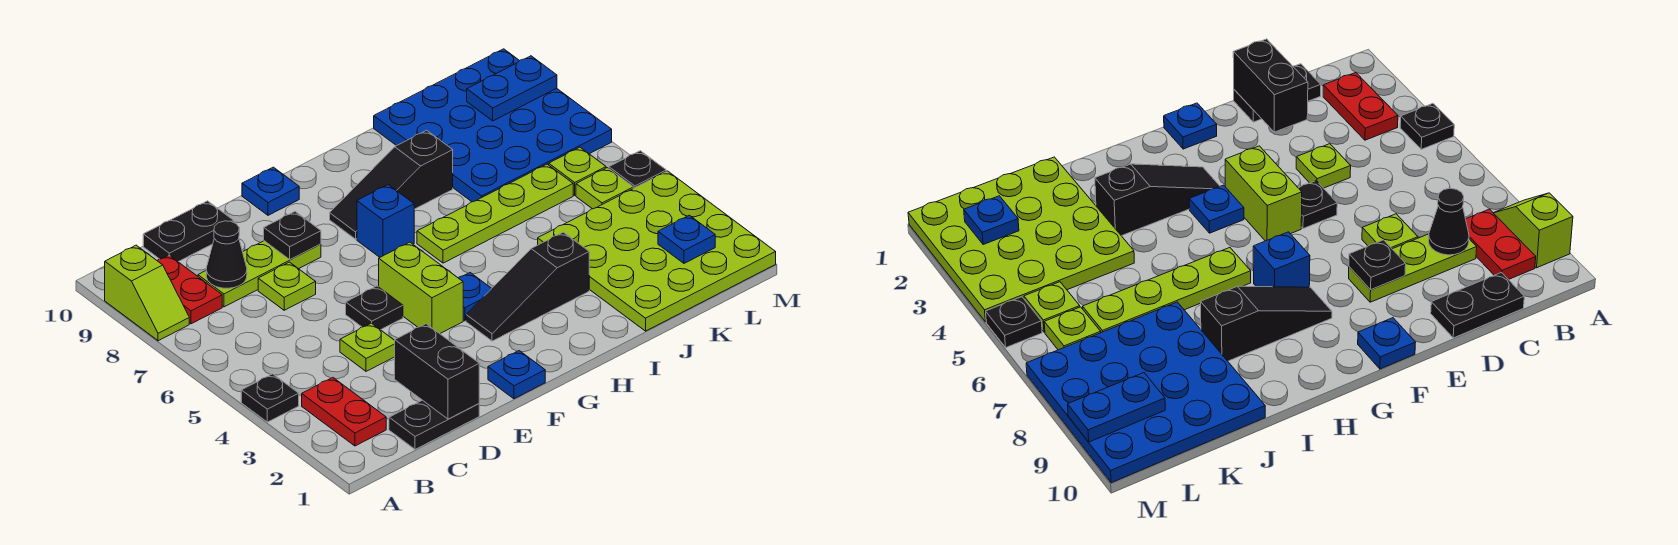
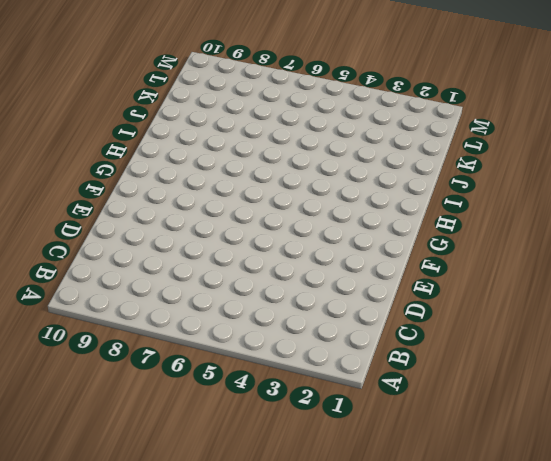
none -> black 1x1 plate [241,374,299,422]
none -> lime 1x2 slope [105,245,189,341]
none -> red 1x2 plate [302,378,386,446]

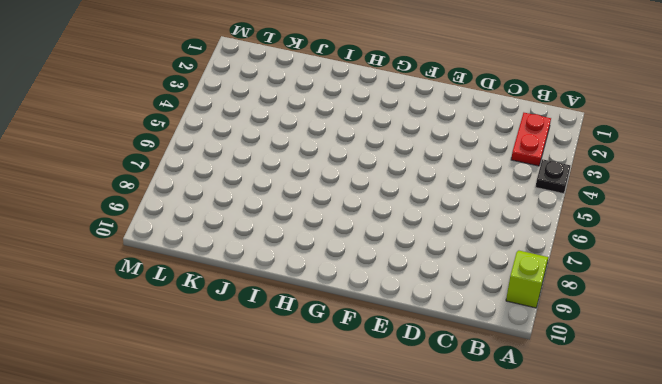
none -> red 1x2 plate [157,255,222,324]
none -> black 1x2 plate [389,400,479,449]
none -> lime 1x3 plate [198,241,321,307]

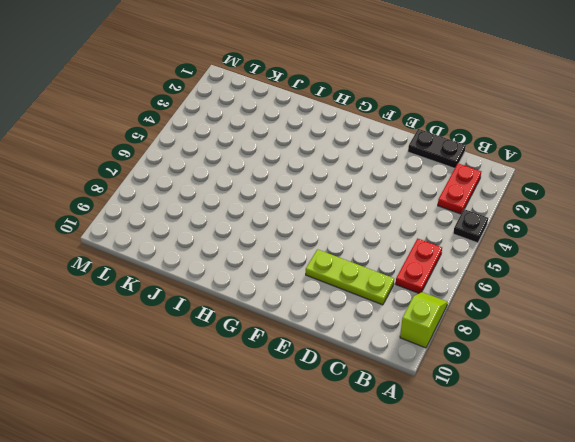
red 1x2 plate [396,238,442,293] -> red 1x2 plate moved to [157,255,222,324]
none -> black 1x2 plate [143,201,234,262]
none -> lime 1x1 plate [340,323,395,371]
none -> lime 1x1 plate [258,262,316,310]

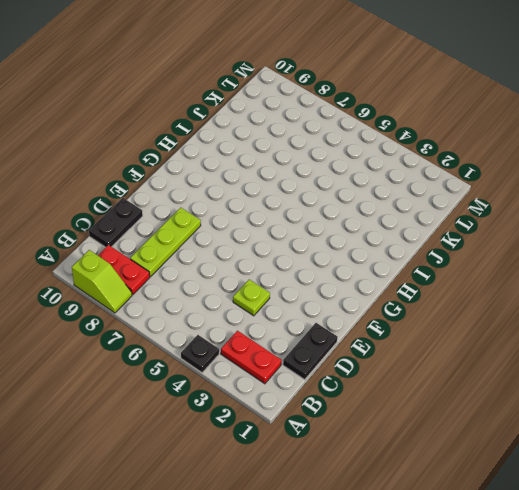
none -> lime 1x1 plate [258,262,316,310]
none -> black 1x1 plate [346,286,403,330]
none -> blue 1x1 plate [488,351,545,399]

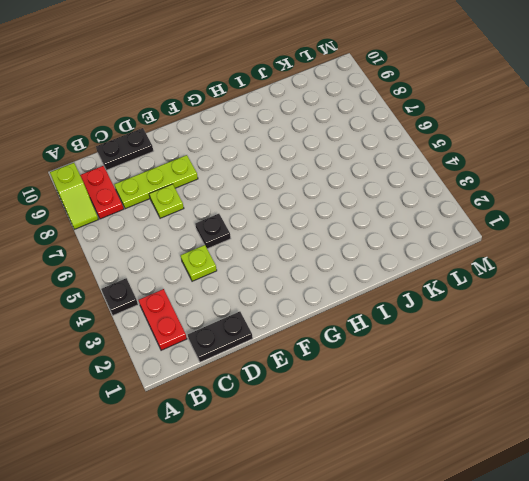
none -> blue 1x1 plate [488,351,545,399]
none -> lime 1x2 brick [379,242,463,334]
none -> blue 1x1 plate [242,167,299,215]

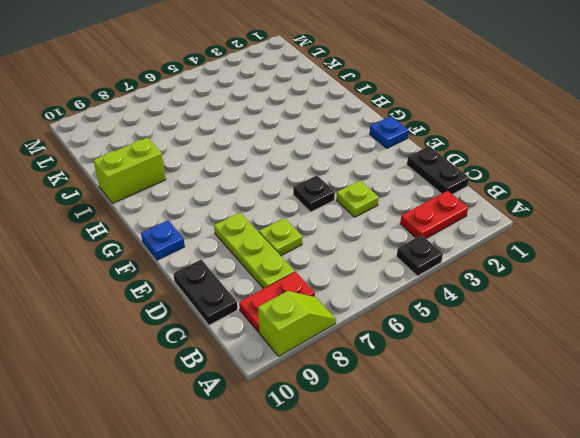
lime 1x2 brick [94,138,166,203] -> lime 1x2 brick moved to [379,242,463,334]
none -> black 1x3 slope [466,232,589,341]
none -> blue 1x1 plate [459,273,492,321]
none -> blue 1x1 brick [357,185,414,257]

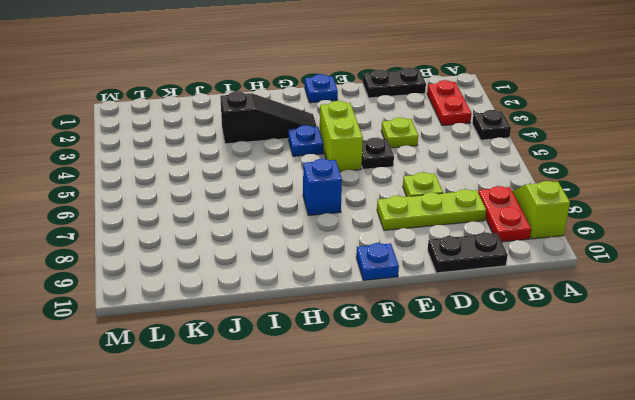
none -> black 1x3 slope [330,130,453,239]
none -> lime 1x4 plate [417,164,573,263]
none -> lime 4x4 plate [538,171,776,331]

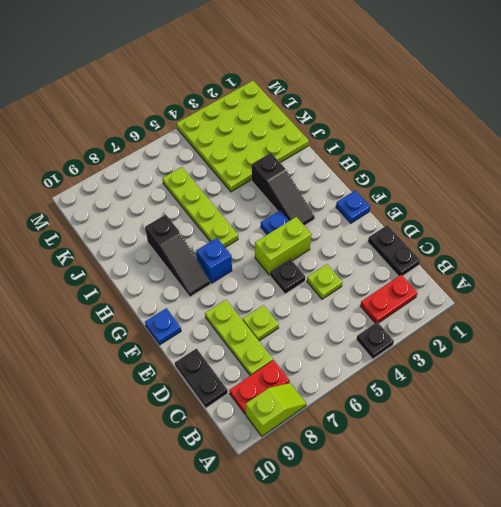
none -> blue 4x4 plate [374,49,612,202]
none -> lime 1x1 plate [576,168,633,209]
none -> lime 1x1 plate [549,147,606,195]

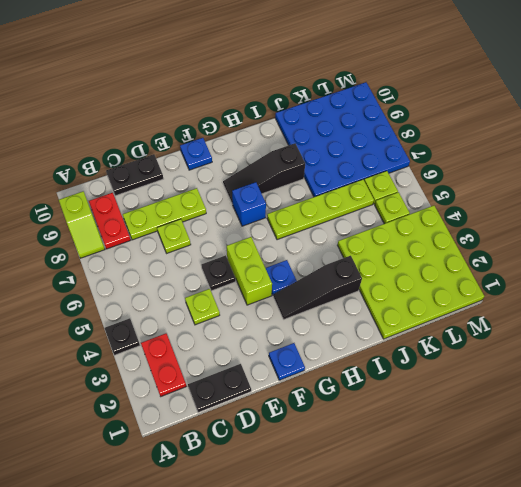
none -> black 1x1 plate [609,151,666,188]
none -> black 1x1 cone [206,221,247,288]
none -> black 1x2 brick [395,324,479,419]

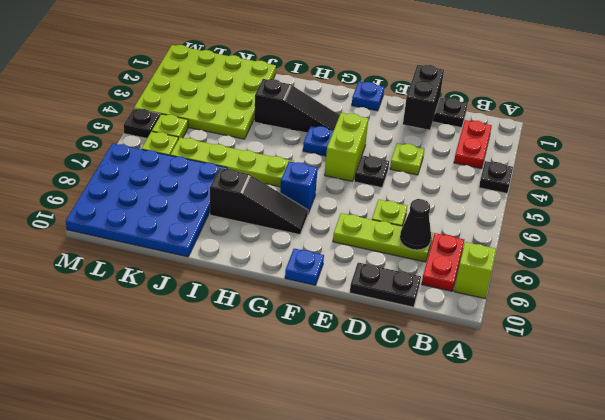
none -> black 1x1 plate [264,212,321,259]
none -> blue 1x1 plate [658,215,715,263]
none -> blue 1x2 plate [467,56,557,121]

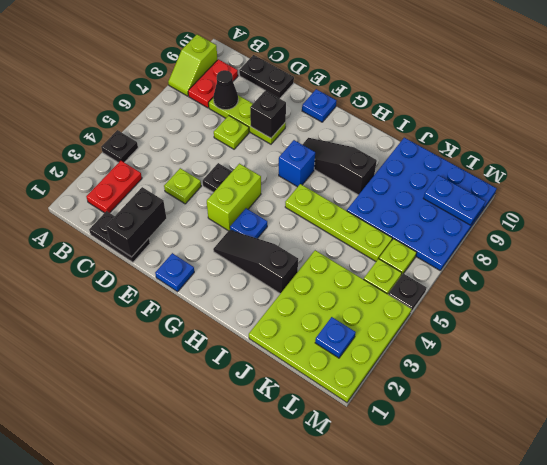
black 1x1 brick [250,91,286,138] -> black 1x1 plate [264,212,321,259]

